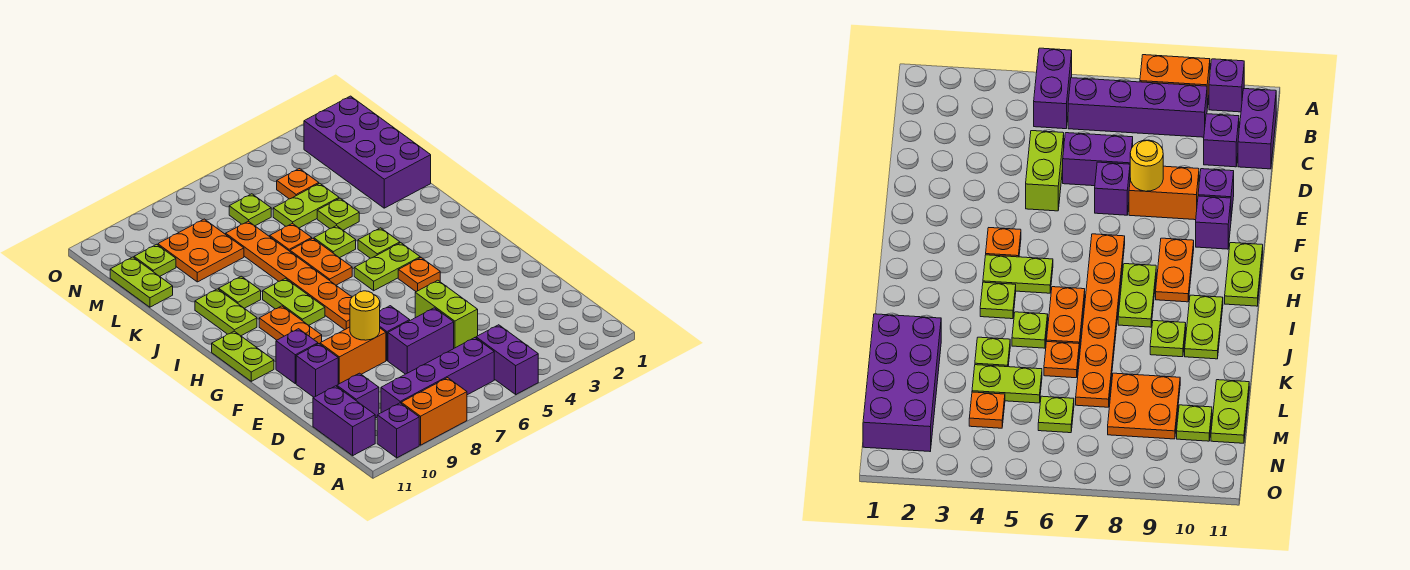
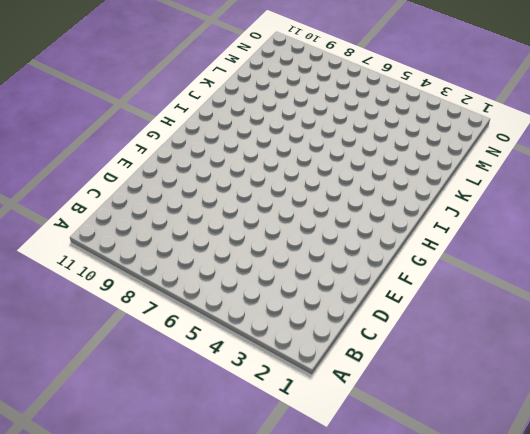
none -> purple 1x2 brick [476,325,538,394]
none -> orange 1x2 brick [401,378,467,445]
none -> purple 1x1 brick [377,403,419,458]
none -> purple 1x4 brick [381,338,494,413]

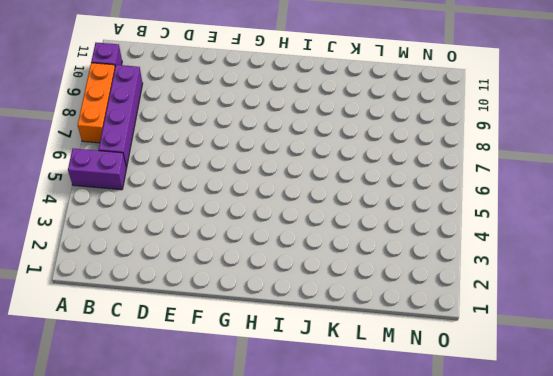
orange 1x3 brick [78,63,115,143] -> orange 1x2 brick [401,378,467,445]
none -> purple 1x2 brick [313,386,375,455]
none -> purple 1x1 brick [337,373,379,418]
none -> lime 1x2 brick [415,280,478,348]
none -> purple 1x2 brick [388,308,454,374]

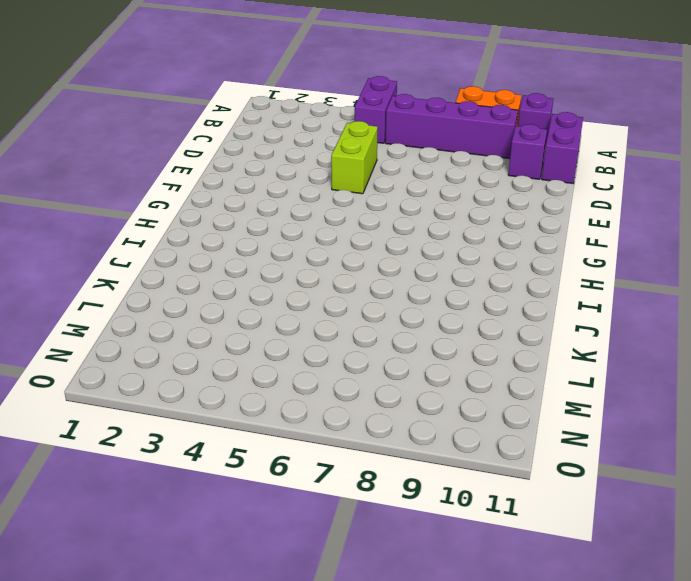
none -> purple 1x2 brick [388,308,454,374]
none -> purple 1x1 brick [380,306,410,360]
none -> orange 1x2 brick [320,327,386,384]
none -> purple 1x1 brick [296,344,338,397]

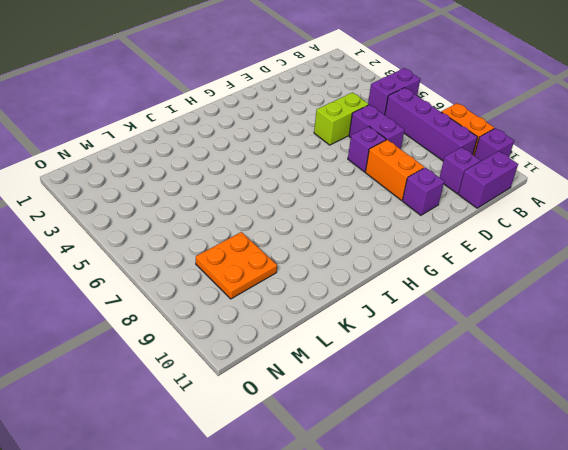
none -> purple 1x1 brick [276,329,318,384]
none -> orange 1x1 plate [398,258,440,292]
none -> orange 1x6 plate [226,221,352,330]
none -> orange 1x2 plate [259,306,322,344]

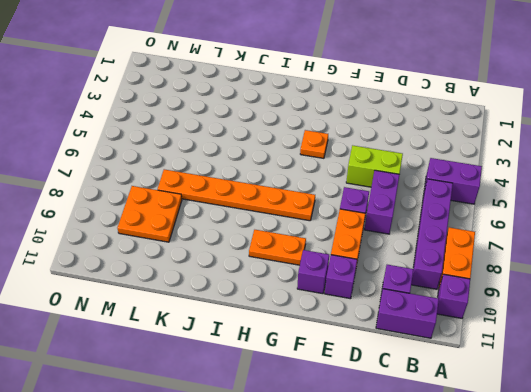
none -> lime 1x2 plate [212,331,274,381]
none -> lime 1x2 plate [354,243,420,291]
none -> lime 1x2 plate [263,278,325,325]
none -> lime 1x1 plate [358,228,400,258]

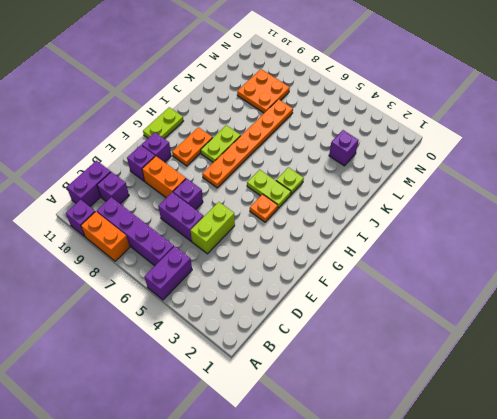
purple 1x1 brick [329,130,359,166] -> none
none -> orange 1x2 plate [290,238,352,285]
none -> lime 1x2 plate [195,289,257,336]
none -> lime 1x1 plate [314,226,356,258]
none -> lime 1x1 plate [219,276,261,308]

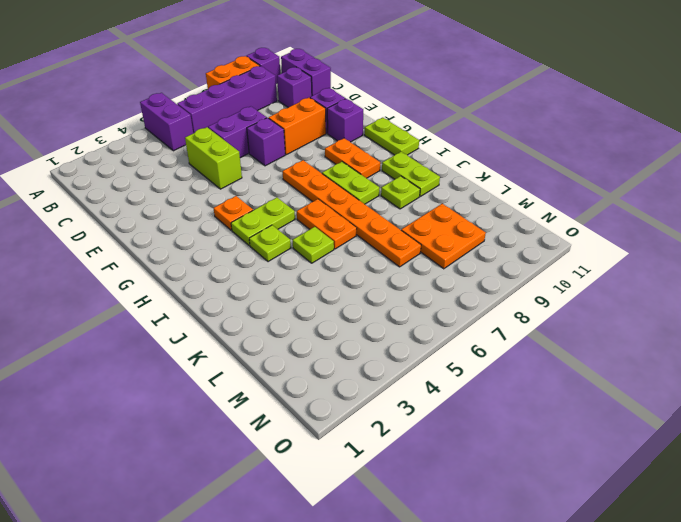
none -> purple 2x4 brick [304,96,431,208]
none -> lime 1x1 plate [317,198,359,230]
none -> orange 1x1 plate [270,223,312,251]
none -> lime 1x2 plate [273,183,339,228]

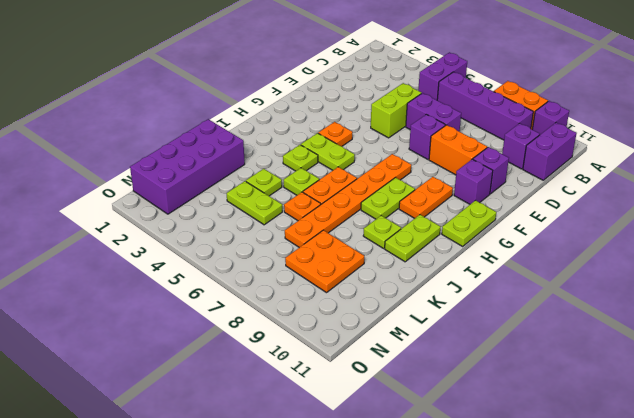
none -> lime 1x2 plate [110,257,173,307]
none -> orange 1x1 plate [277,169,319,199]
none -> lime 1x1 plate [229,194,271,226]
none -> lime 1x1 plate [134,244,176,276]

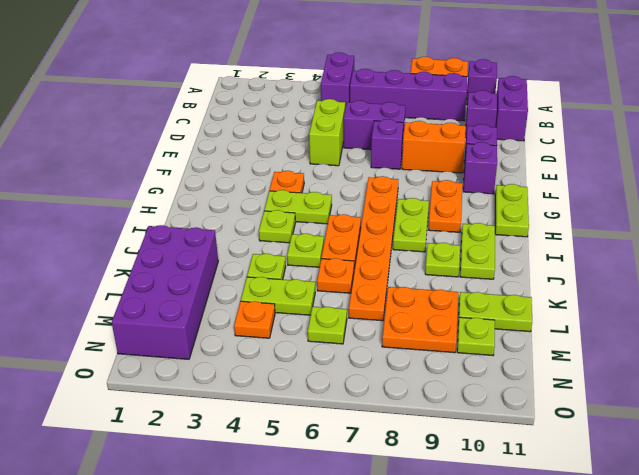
lime 1x2 plate [458,292,532,332] -> lime 1x2 plate turned to [110,257,173,307]
none -> yellow 1x1 round brick [350,291,380,340]

